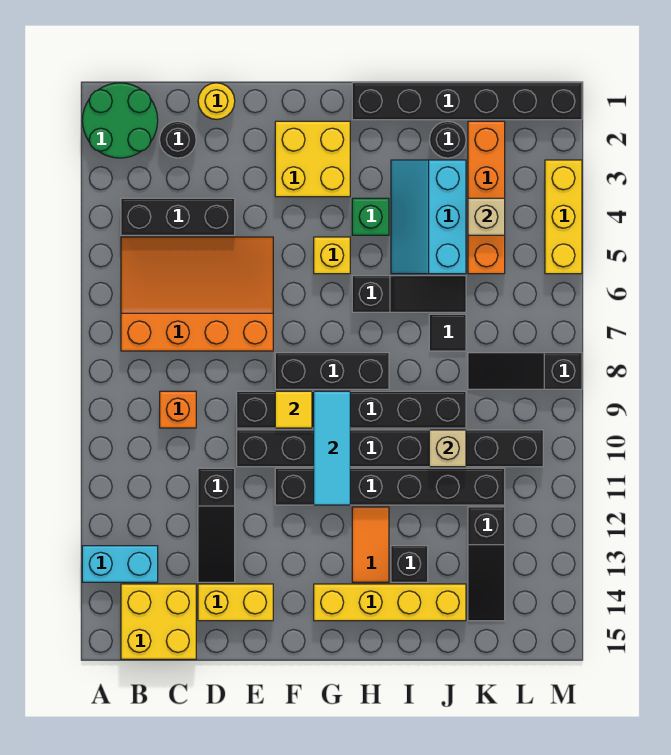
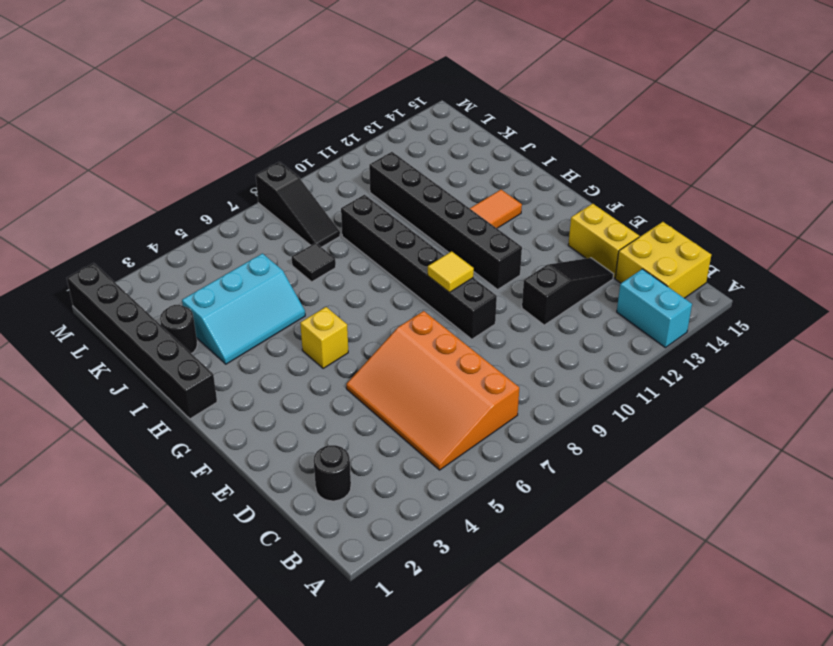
none -> green 2x2 round brick [82,83,158,158]
none -> black 1x3 brick [121,198,235,235]
none -> orange 1x1 brick [160,391,196,428]
none -> yellow 1x1 round brick [198,83,235,119]

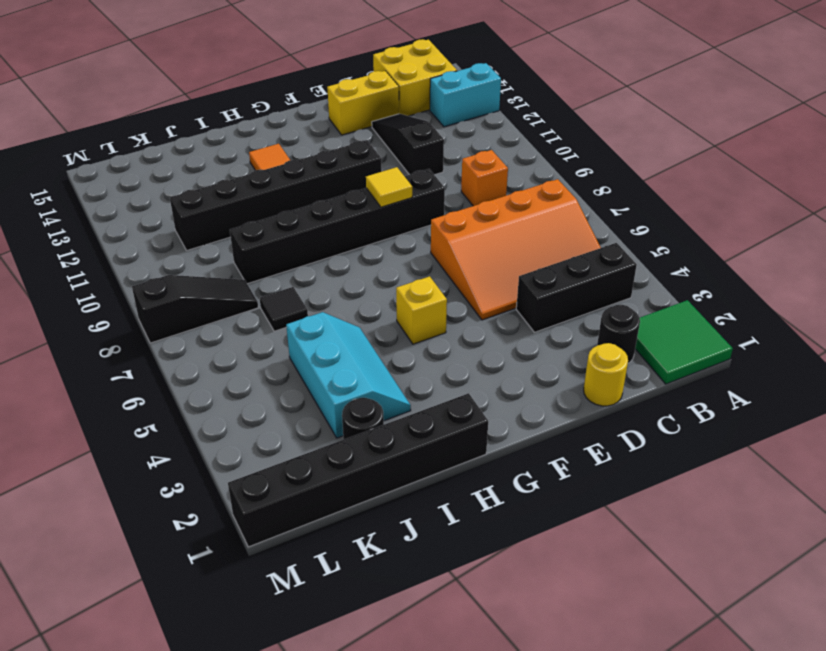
green 2x2 tile [635,300,733,384] -> green 2x2 round brick [82,83,158,158]
none -> black 1x8 brick [237,430,543,467]
none -> yellow 2x2 brick [275,121,350,197]
none -> black 1x3 brick [275,353,389,389]
none -> yellow 1x4 brick [314,584,466,621]

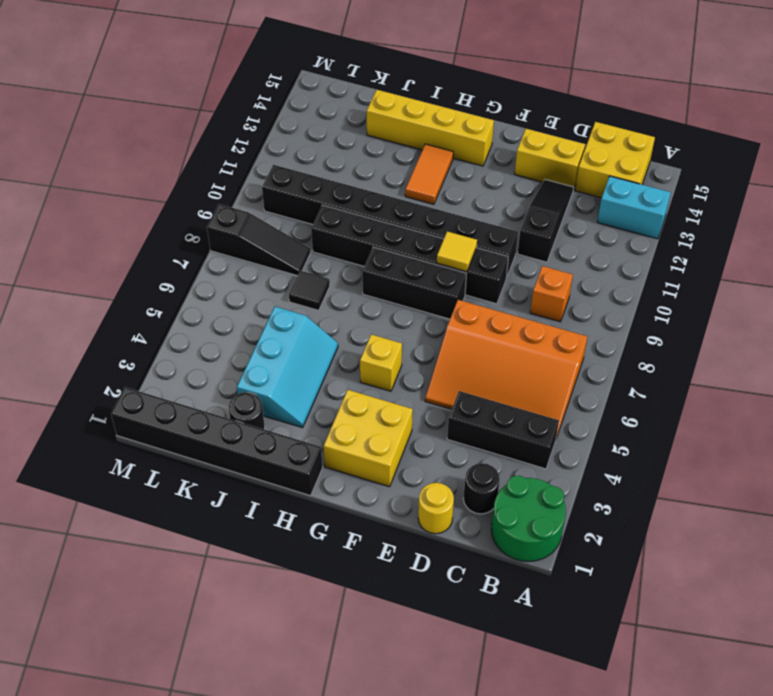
none -> black 1x6 brick [275,468,505,505]
none -> green 1x1 brick [352,198,389,235]
none -> black 1x3 slope [352,276,466,312]
none -> black 1x1 brick [391,546,428,582]

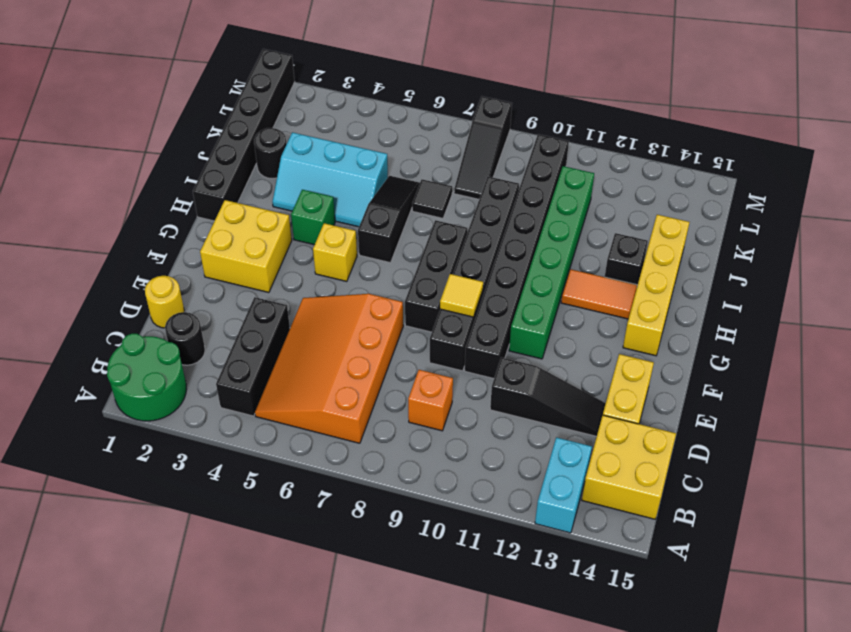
green 1x6 brick [509,166,594,359] -> black 1x6 brick [275,468,505,505]
none -> orange 1x4 brick [468,121,505,274]
none -> black 1x3 slope [468,507,505,621]
none -> yellow 1x3 brick [545,160,582,274]
none -> cyan 1x3 tile [314,391,350,505]

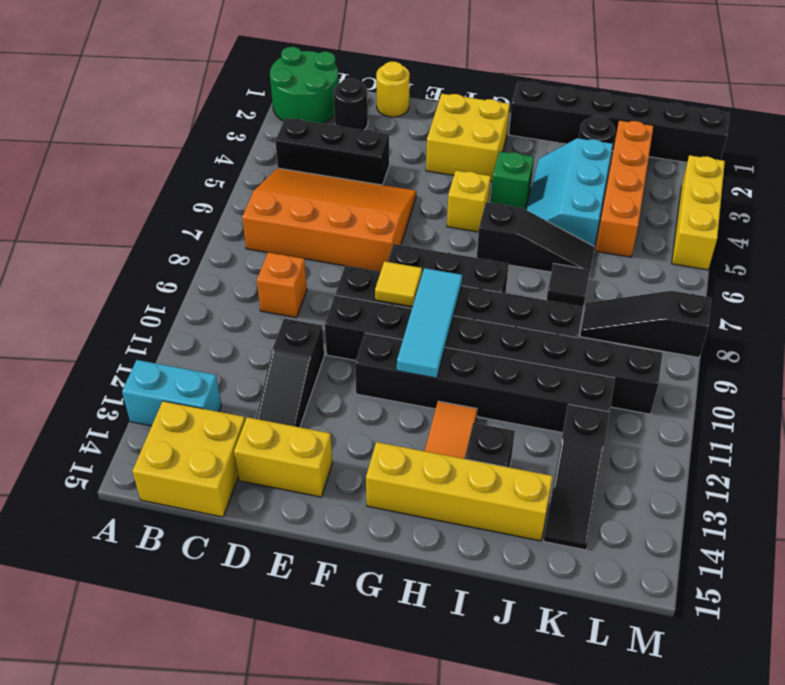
none -> tan 1x1 brick [429,430,466,467]
none -> tan 1x1 brick [468,198,505,235]

